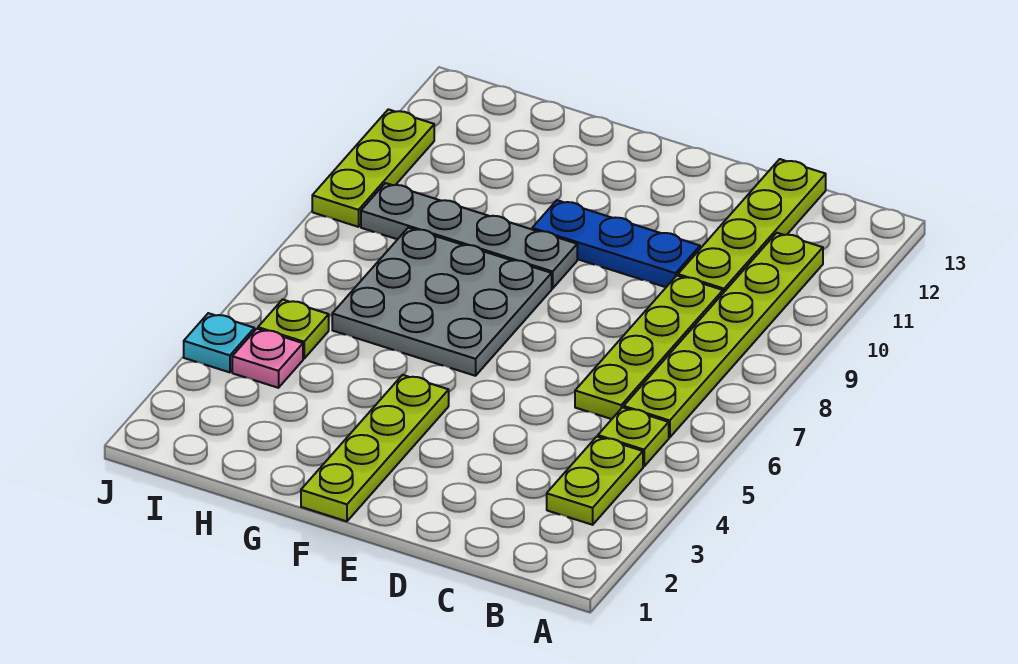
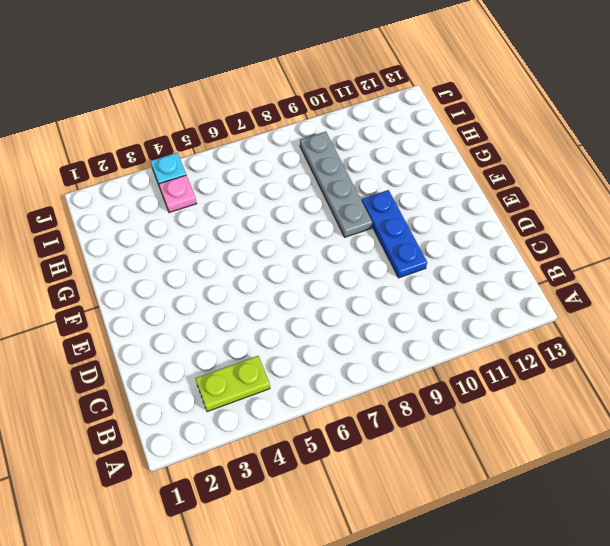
none -> lime 1x1 plate [598,407,669,467]
none -> lime 1x6 plate [624,233,823,438]
none -> lime 1x4 plate [575,276,723,419]

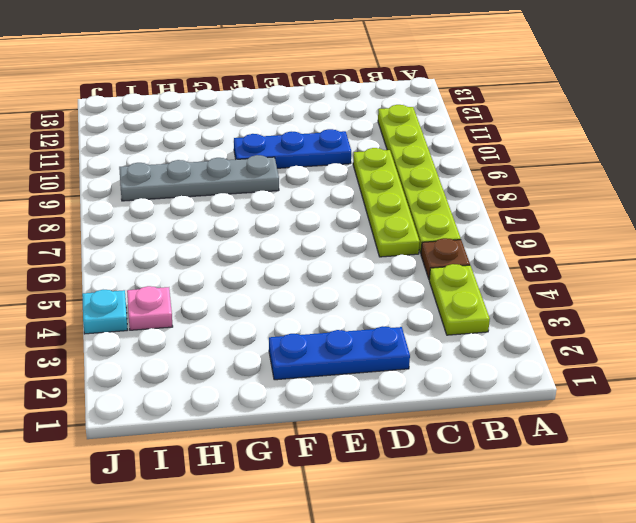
brown 1x1 plate [421,238,470,279] -> lime 1x1 plate [598,407,669,467]
blue 1x3 plate [269,326,410,380] -> lime 1x4 plate [301,375,449,521]
none -> lime 1x4 plate [678,159,826,293]
none -> grey 3x3 plate [332,228,552,376]
none -> lime 1x1 plate [258,299,329,359]

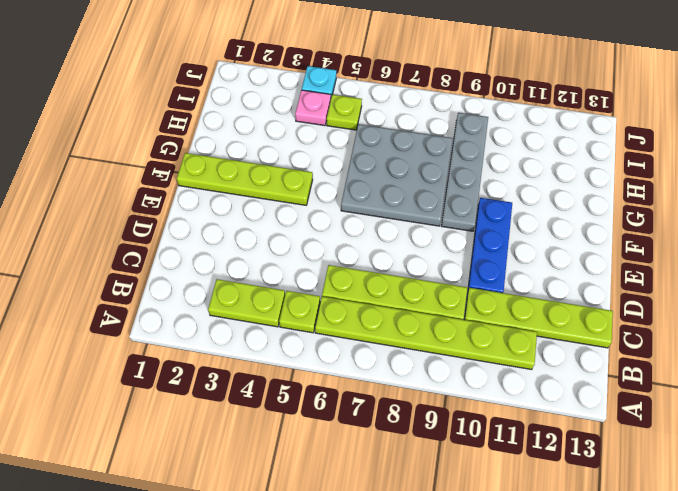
none -> lime 1x3 plate [312,109,434,227]

